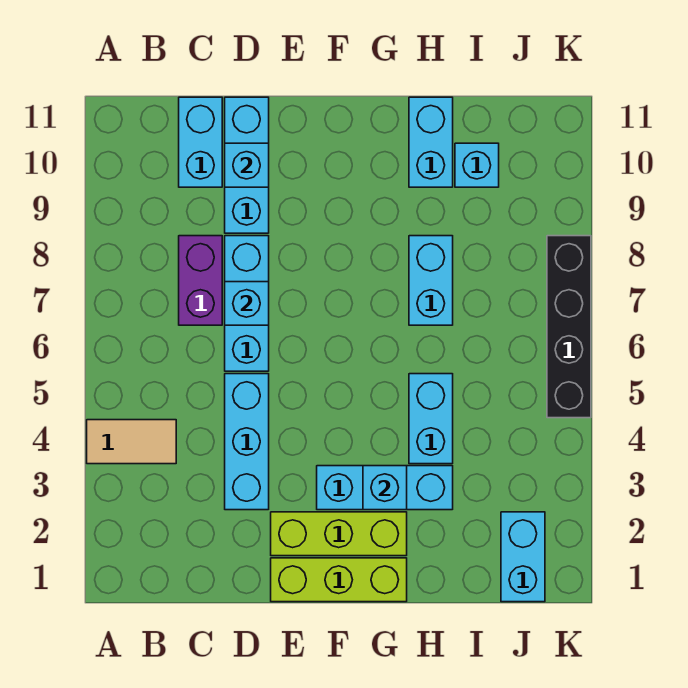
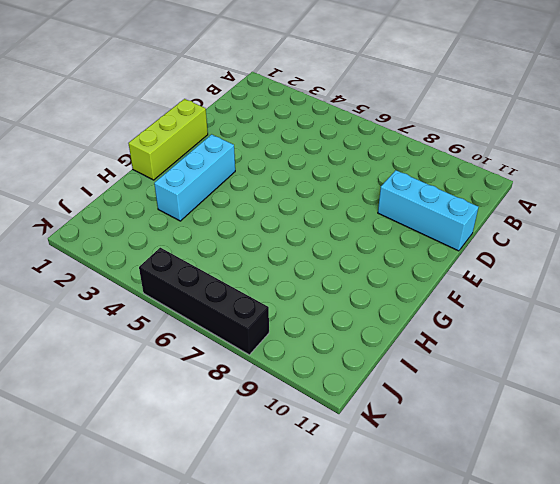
none -> tan 1x2 tile [87,420,176,464]
none -> purple 1x2 brick [179,236,222,325]
none -> cyan 1x2 brick [179,97,222,187]

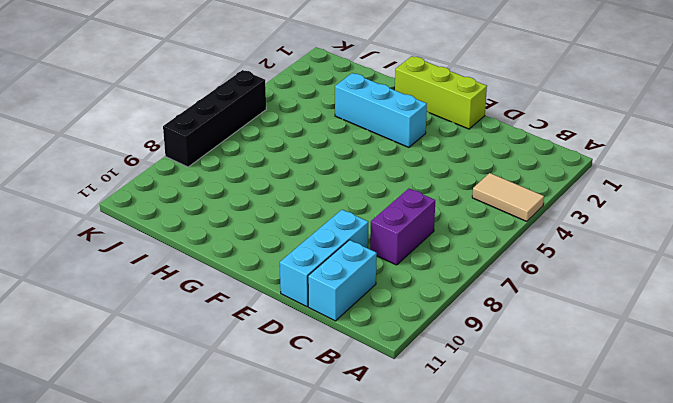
none -> cyan 1x3 brick [225,374,269,510]
none -> cyan 1x3 brick [225,236,269,371]
none -> lime 1x3 brick [271,512,407,556]

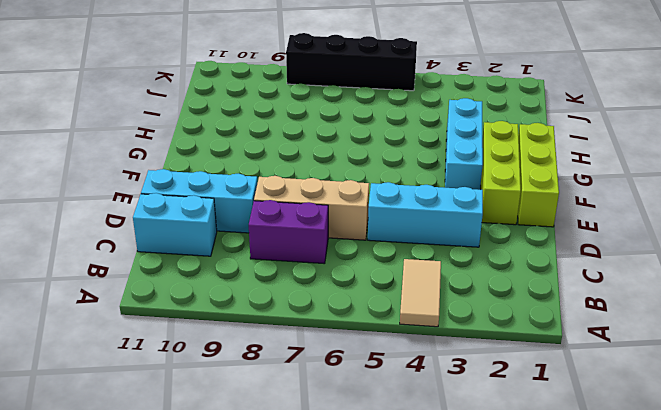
tan 1x3 brick [254,176,369,240] -> cyan 1x3 brick [225,236,269,371]
none -> cyan 1x2 brick [409,374,453,464]
none -> cyan 1x2 brick [409,236,453,325]
none -> cyan 1x2 brick [409,97,453,187]

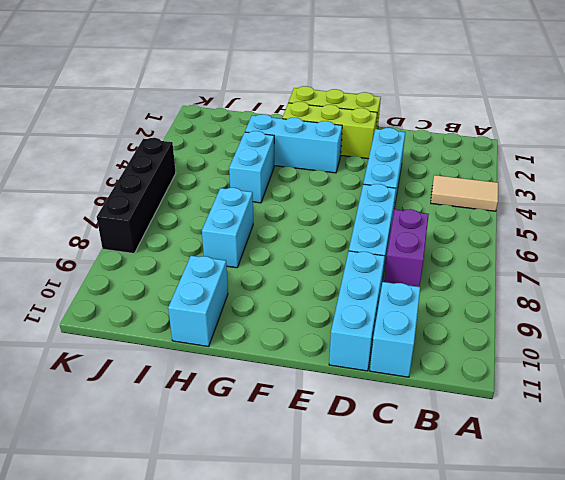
none -> cyan 1x1 brick [455,143,499,187]
none -> cyan 1x2 brick [501,512,545,602]
none -> cyan 1x1 brick [225,282,269,325]

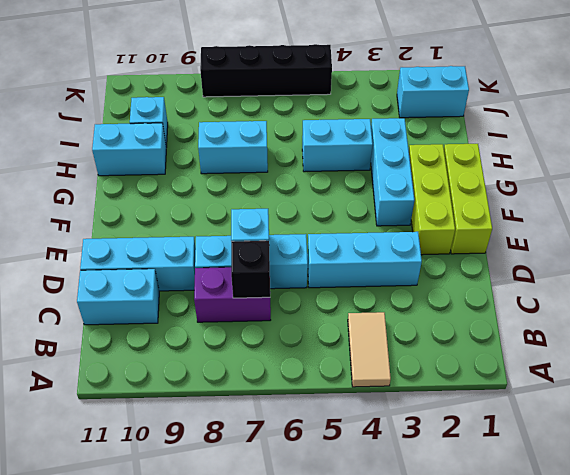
black 1x1 brick [231,241,270,298] -> none
none -> cyan 1x1 brick [225,143,269,187]
none -> cyan 1x1 brick [363,466,407,510]

